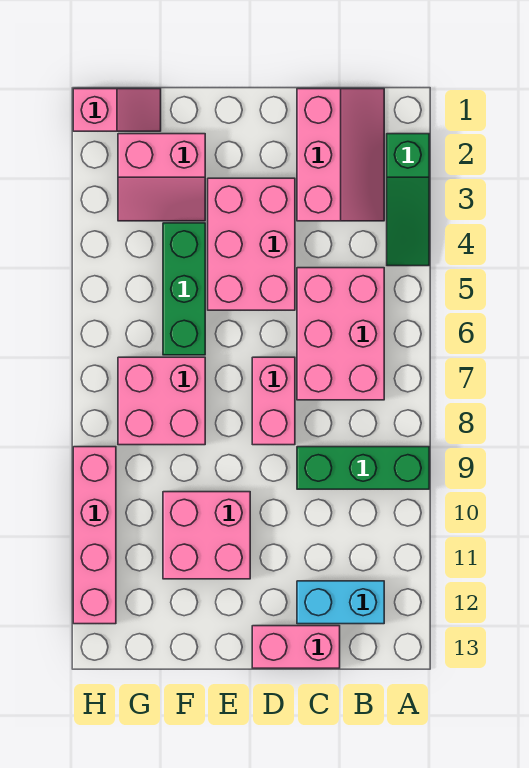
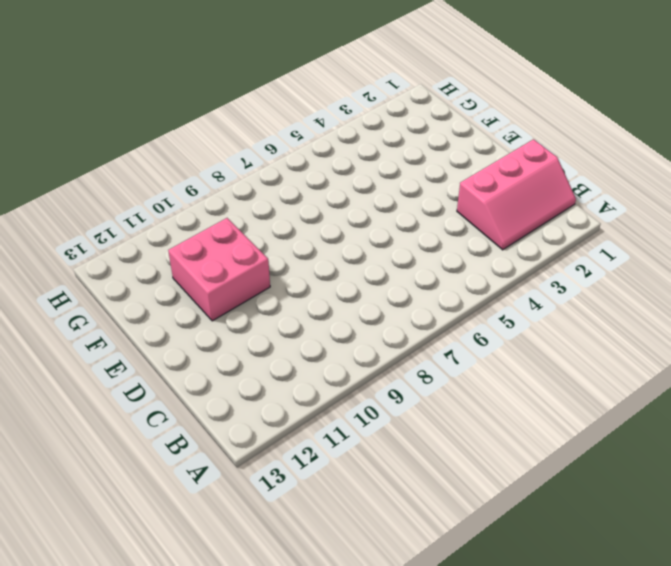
none -> green 1x3 slope [387,134,429,266]
none -> green 1x3 brick [297,447,429,489]
none -> pink 2x3 brick [297,268,384,400]

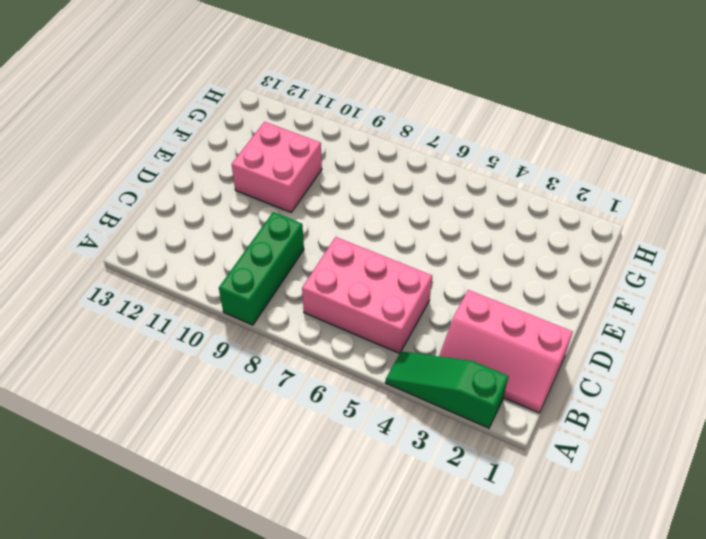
none -> cyan 1x2 brick [297,581,384,624]
none -> pink 1x2 brick [252,626,340,668]
none -> pink 2x3 brick [208,178,295,310]

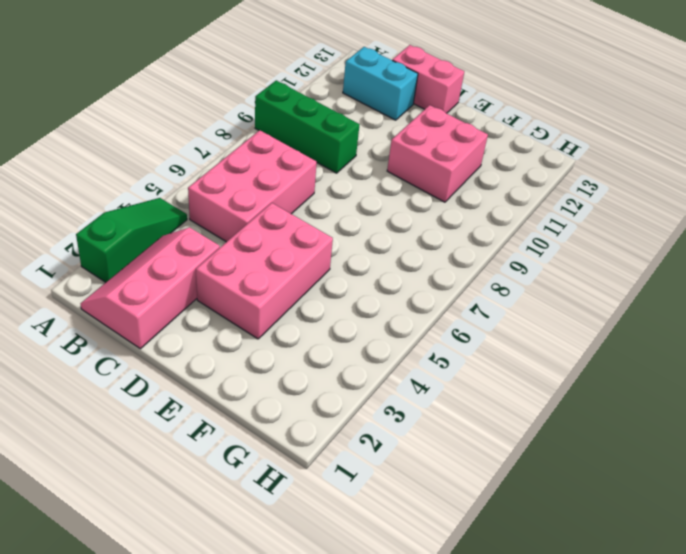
none -> pink 1x2 brick [252,357,295,445]
none -> pink 2x2 slope [118,134,205,221]
none -> green 1x3 brick [163,223,205,355]

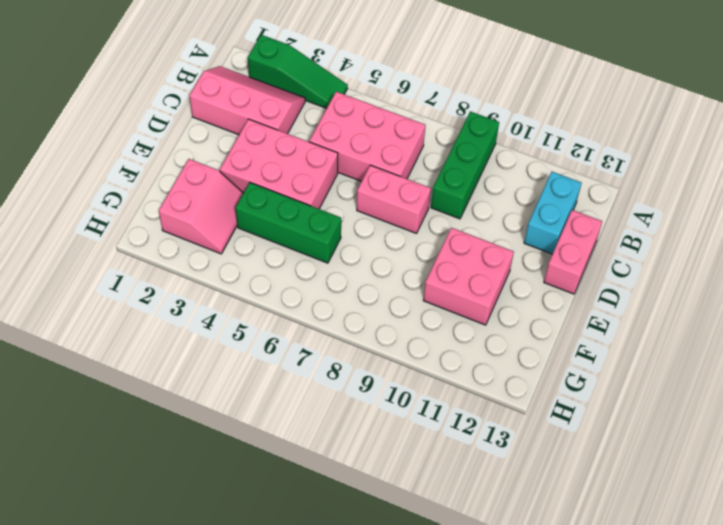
none -> pink 2x2 brick [118,357,205,445]
none -> pink 1x2 slope [73,89,161,131]
none -> pink 1x4 brick [73,447,116,624]

